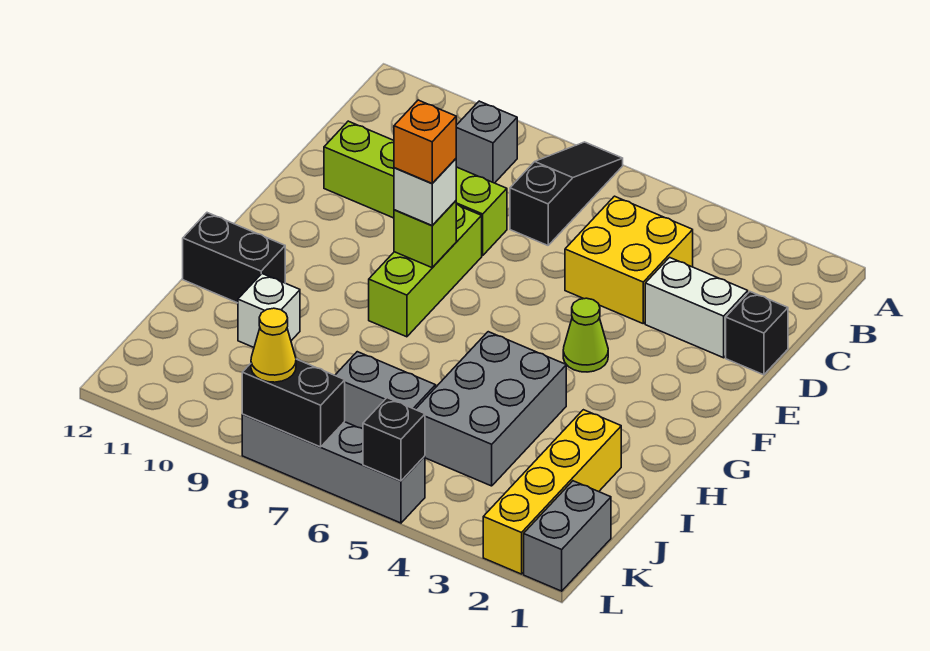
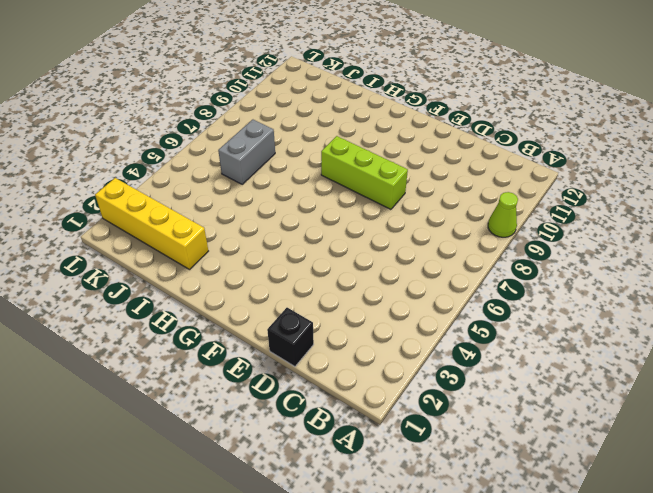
lime 1x1 cone [488,192,518,237] -> lime 1x1 cone moved to [563,298,608,372]
none -> black 1x3 slope [510,142,623,245]
none -> grey 1x1 brick [456,101,517,183]
none -> yellow 2x2 brick [565,196,693,323]

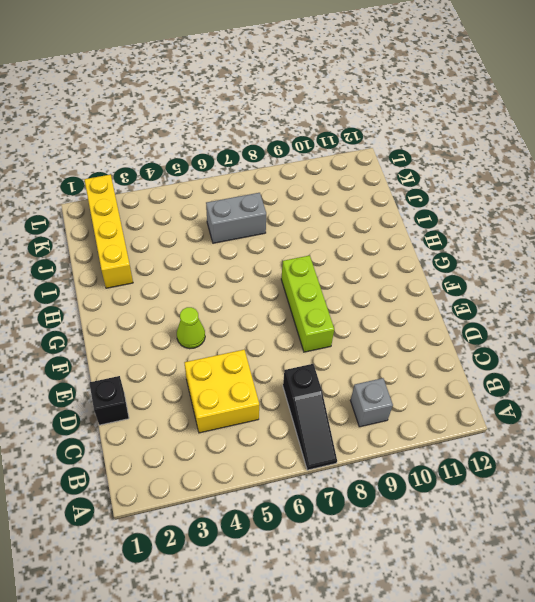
none -> white 1x2 brick [645,257,748,358]
none -> lime 1x4 brick [324,121,507,256]
none -> grey 2x3 brick [415,332,566,486]

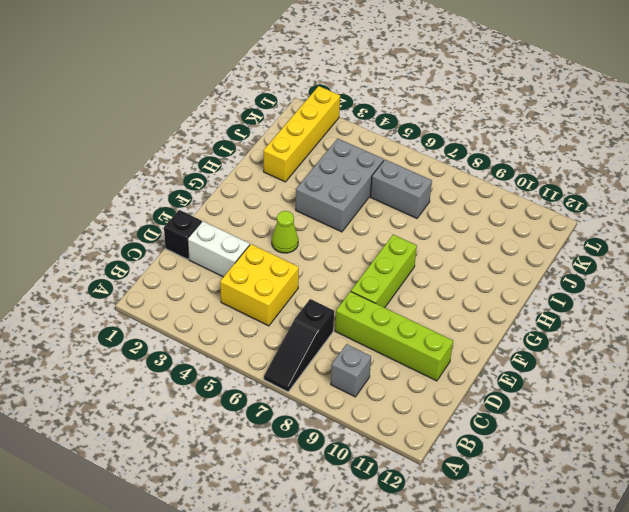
none -> black 1x2 brick [183,213,285,303]
none -> white 1x1 brick [238,274,300,347]
none -> grey 1x2 brick [524,481,611,591]

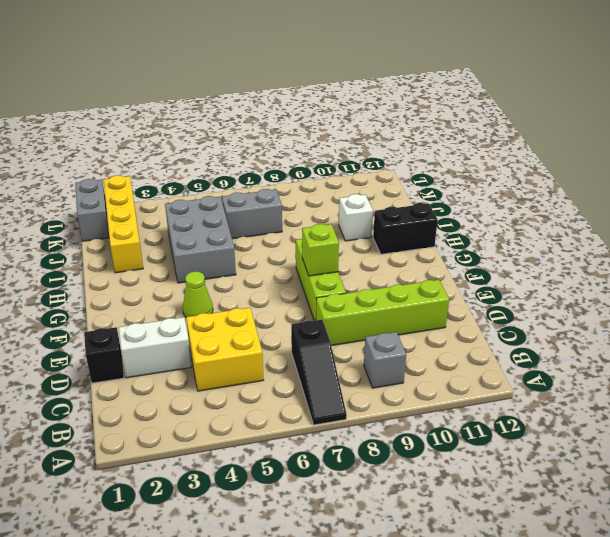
none -> grey 1x4 brick [242,415,425,523]
none -> black 1x1 brick [363,398,425,481]
none -> black 1x2 brick [242,359,345,447]

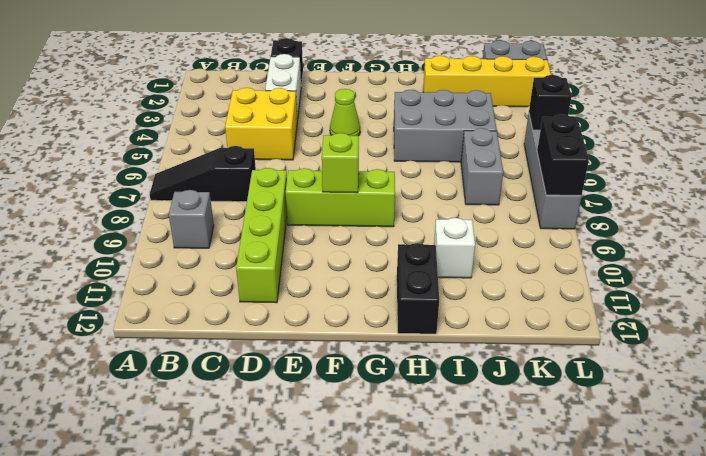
none -> white 1x1 brick [394,159,456,226]
none -> yellow 1x1 cone [251,308,296,382]
none -> orange 1x1 brick [394,100,456,183]

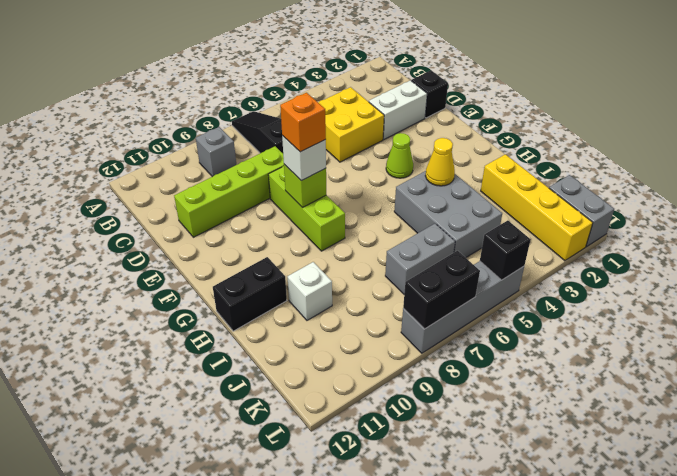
yellow 1x1 cone [425,138,455,186] -> yellow 1x1 cone moved to [251,308,296,382]

